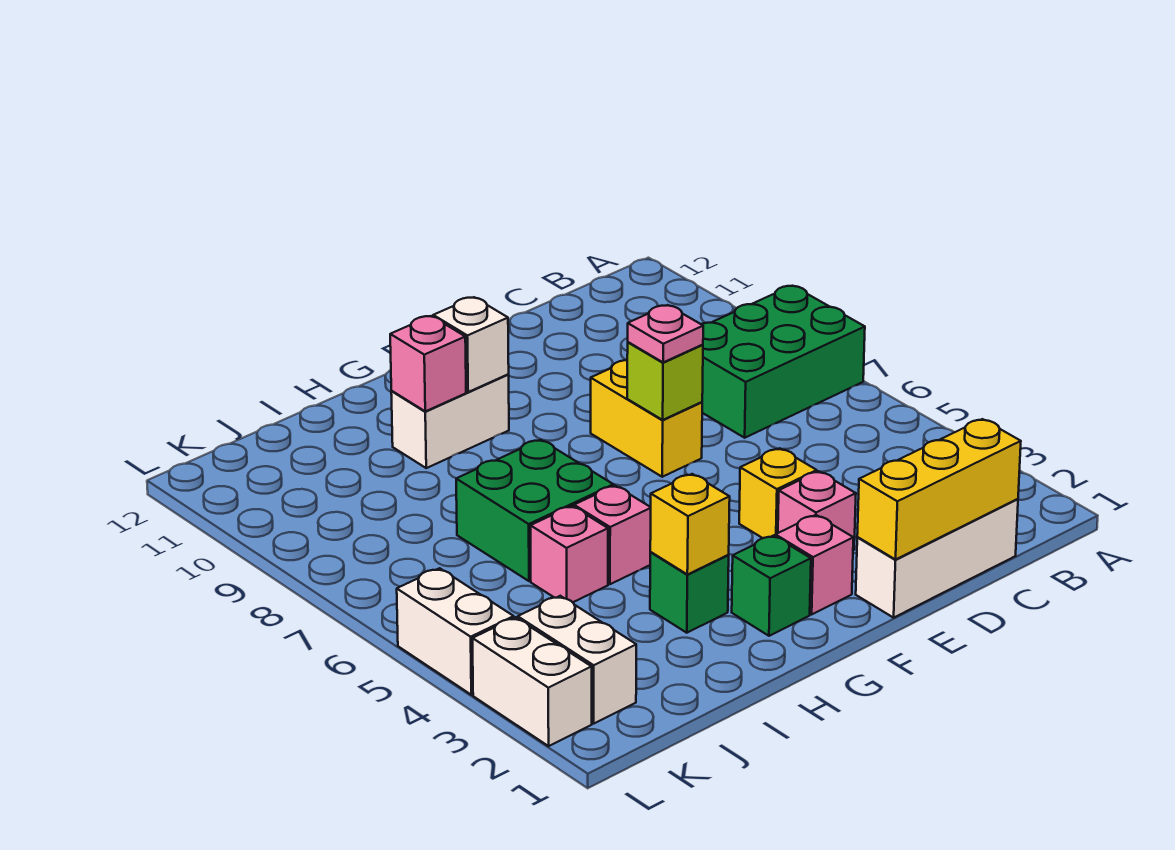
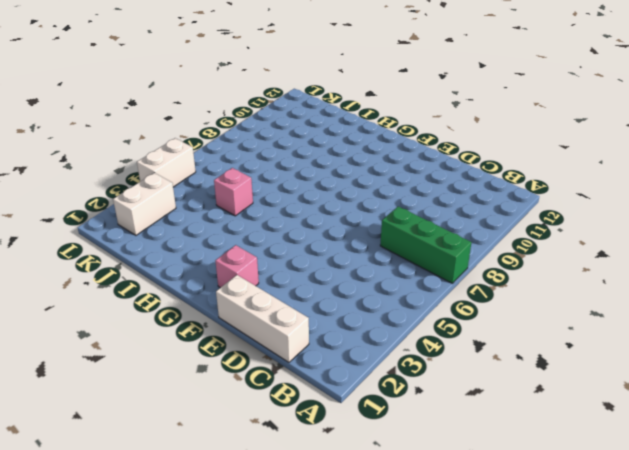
green 1x3 brick [380,206,471,283] -> green 2x3 brick [701,286,865,438]
none -> pink 1x1 brick [778,471,856,550]
none -> yellow 1x1 brick [739,448,817,538]
none -> yellow 1x2 brick [591,360,702,477]

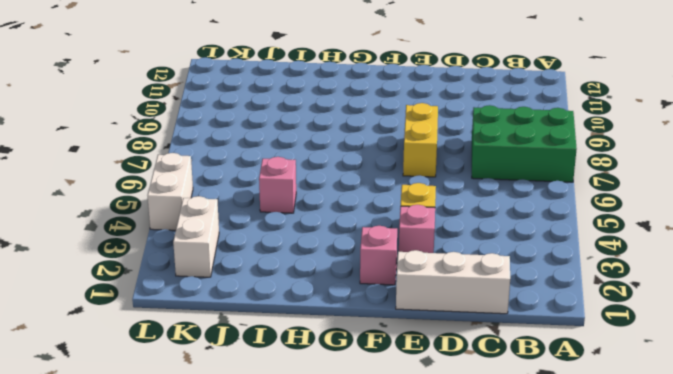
none -> green 1x1 brick [732,536,811,636]
none -> white 1x2 brick [391,375,509,468]
none -> green 1x1 brick [650,552,729,633]

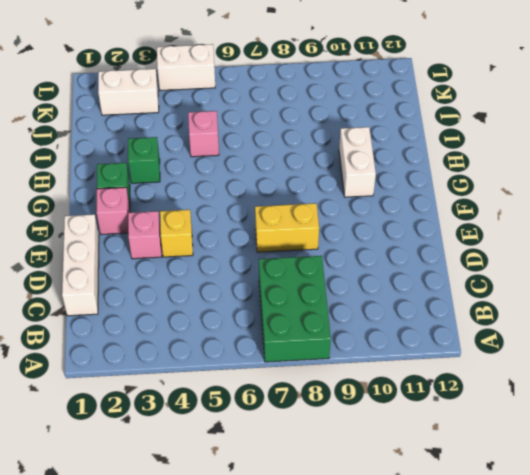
none -> pink 1x1 brick [574,486,651,584]
none -> green 2x2 brick [456,440,613,581]
none -> white 1x2 brick [472,617,592,746]

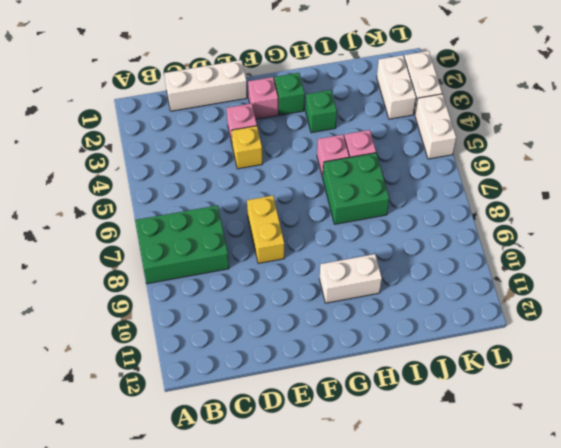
none -> yellow 1x3 brick [857,419,1021,560]
none -> lime 1x1 brick [627,342,703,420]
none -> white 1x1 brick [433,297,509,392]

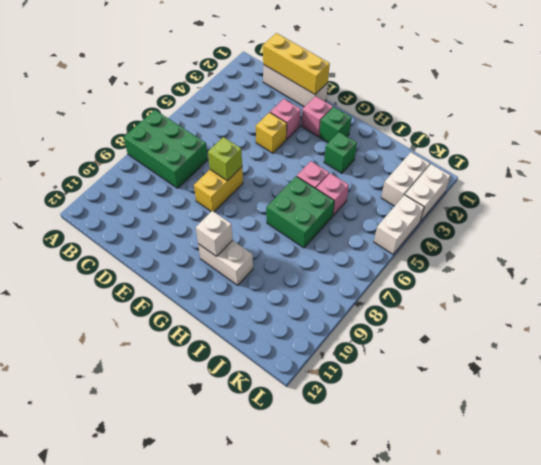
none -> yellow 1x1 brick [650,474,730,574]
none -> pink 1x1 brick [390,316,466,411]
none -> pink 1x1 plate [628,305,703,362]

